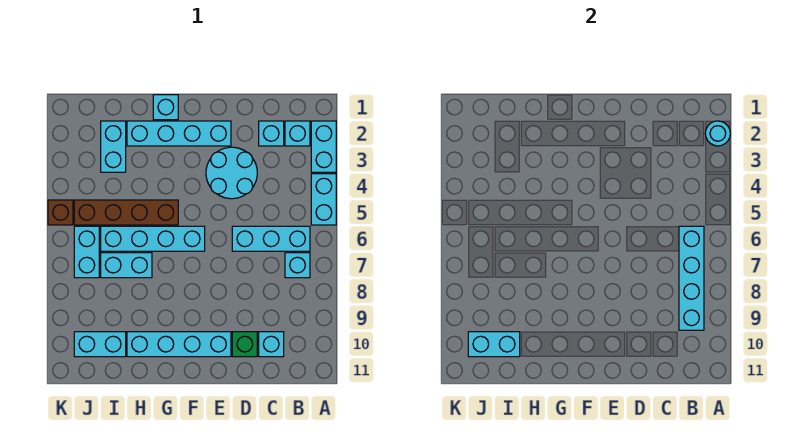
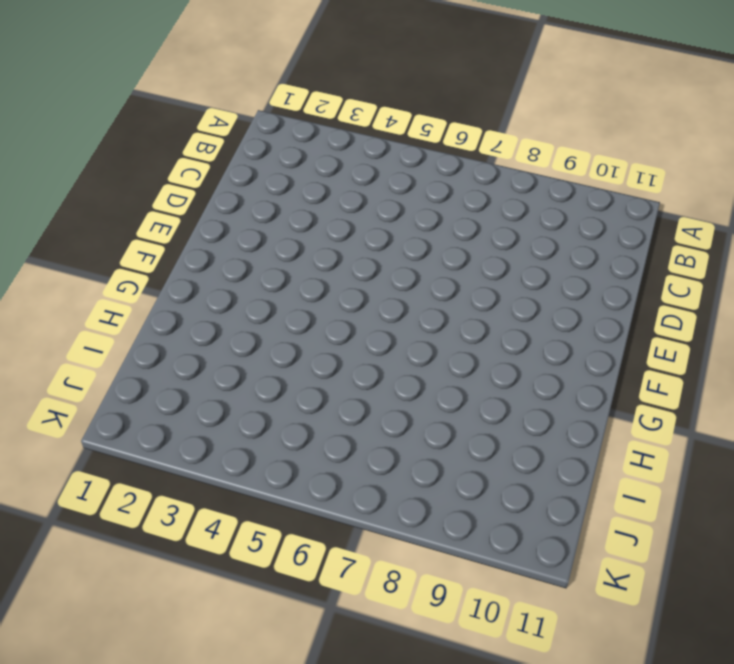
none -> cyan 1x2 brick [311,121,336,172]
none -> cyan 1x2 brick [311,174,336,225]
none -> cyan 1x1 brick [285,121,310,146]

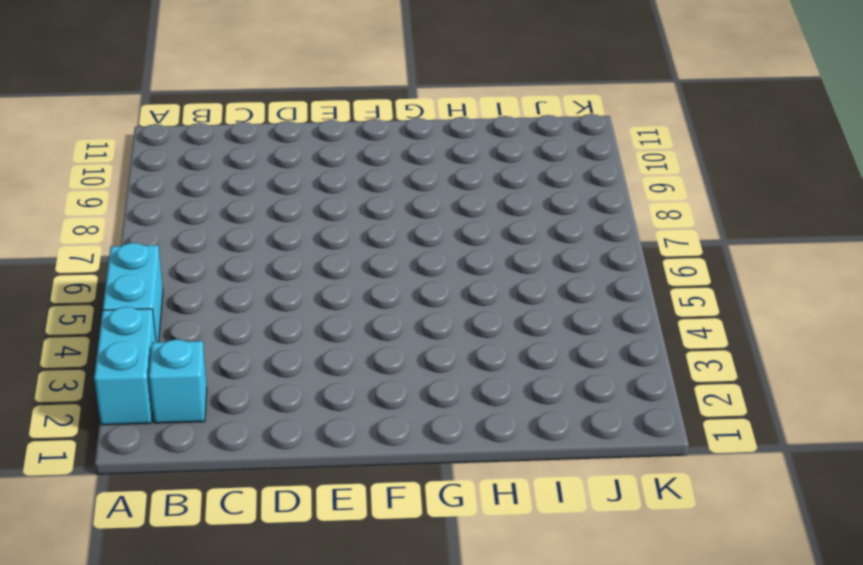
none -> cyan 1x3 brick [232,226,310,251]
none -> cyan 1x1 brick [285,253,310,278]
none -> cyan 1x1 brick [259,121,284,146]

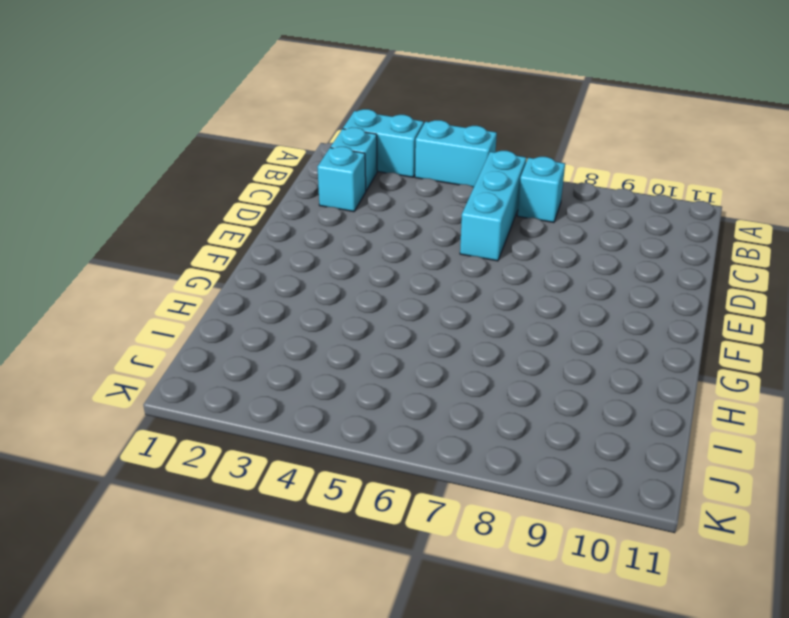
none -> cyan 1x1 brick [259,332,284,357]
none -> cyan 2x2 round brick [206,147,257,199]
none -> green 1x1 brick [232,332,257,357]

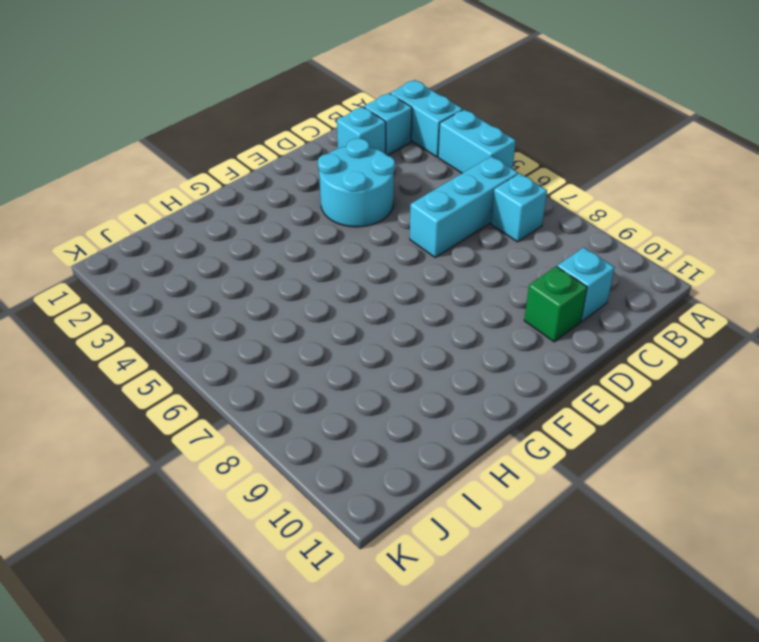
none -> cyan 1x4 brick [127,121,231,146]
none -> cyan 1x4 brick [127,332,231,357]
none -> cyan 1x4 brick [101,226,205,251]

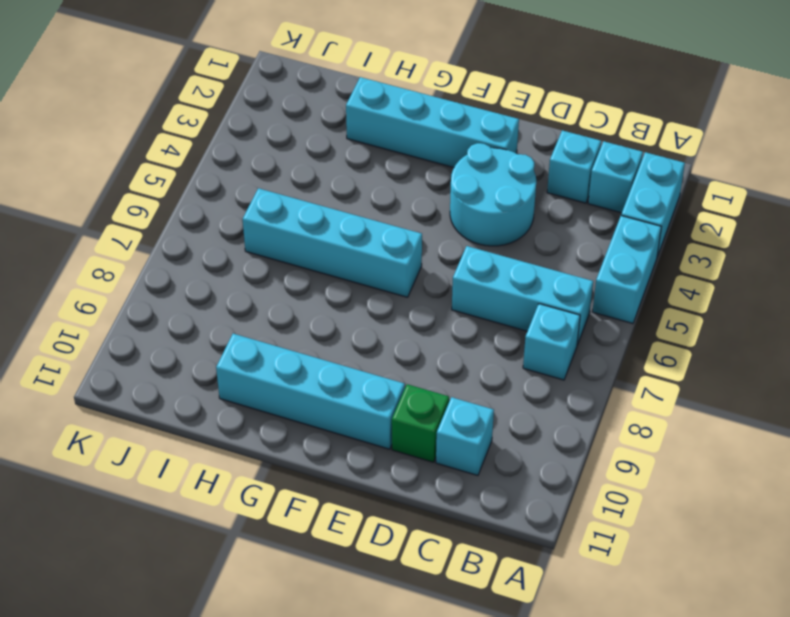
none -> cyan 1x1 brick [153,95,178,120]
none -> brown 1x4 brick [74,200,178,225]
none -> cyan 1x2 brick [101,253,152,278]

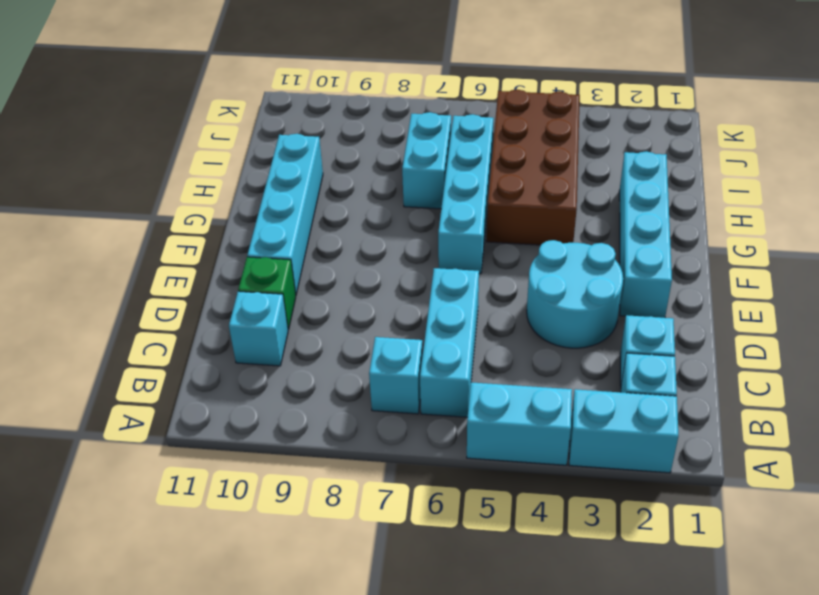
brown 2x4 brick [486,90,580,245] -> brown 1x4 brick [74,200,178,225]
none -> cyan 1x1 brick [153,95,178,120]
none -> cyan 1x2 brick [101,121,126,172]
none -> cyan 1x2 brick [74,332,126,357]

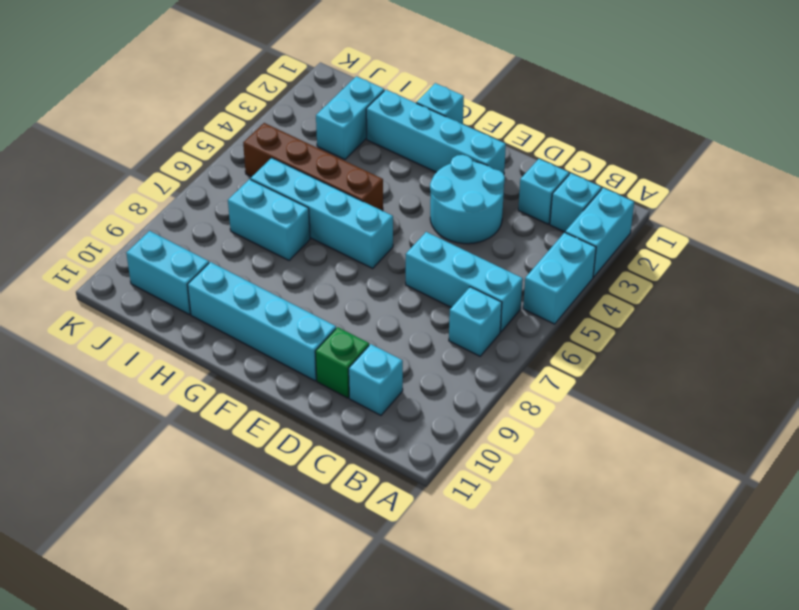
none -> cyan 1x2 brick [74,226,99,278]
none -> brown 1x1 brick [48,200,73,225]
none -> cyan 1x1 round brick [705,121,730,146]

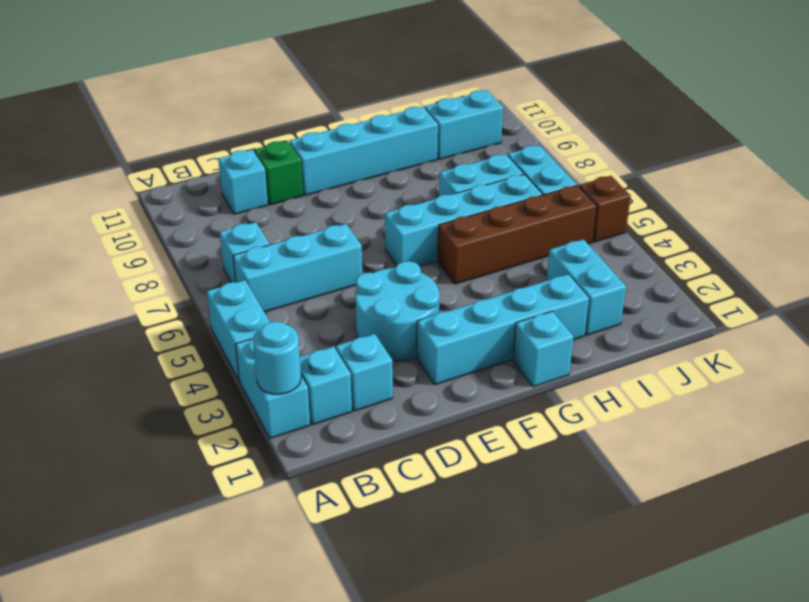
none -> cyan 1x4 brick [679,226,704,330]
none -> cyan 1x2 brick [468,332,520,357]

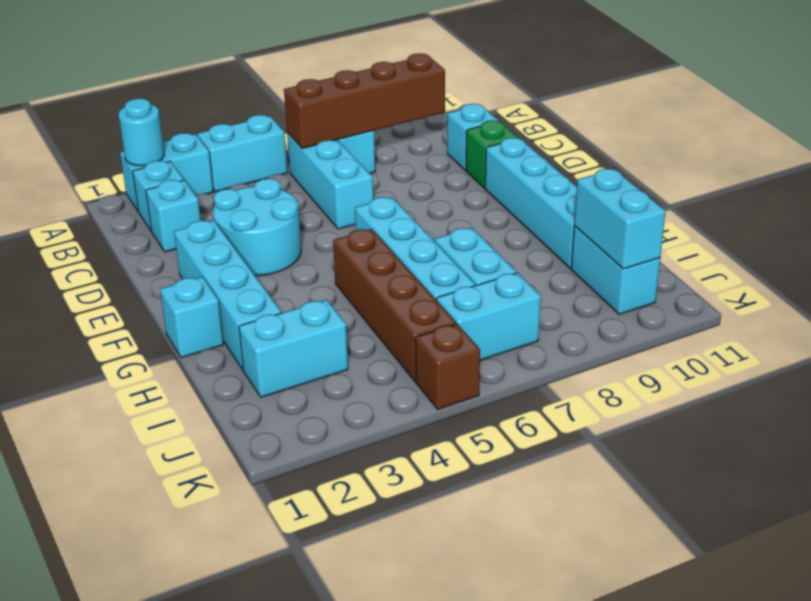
brown 1x4 brick [284,53,445,148] -> cyan 1x4 brick [679,226,704,330]

